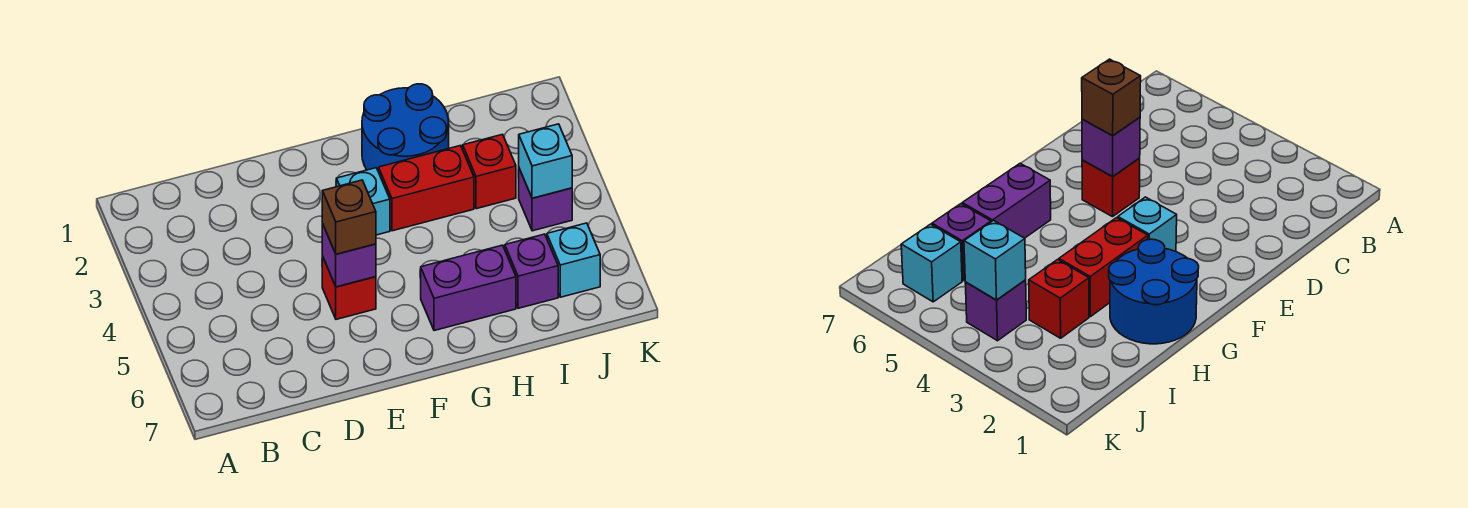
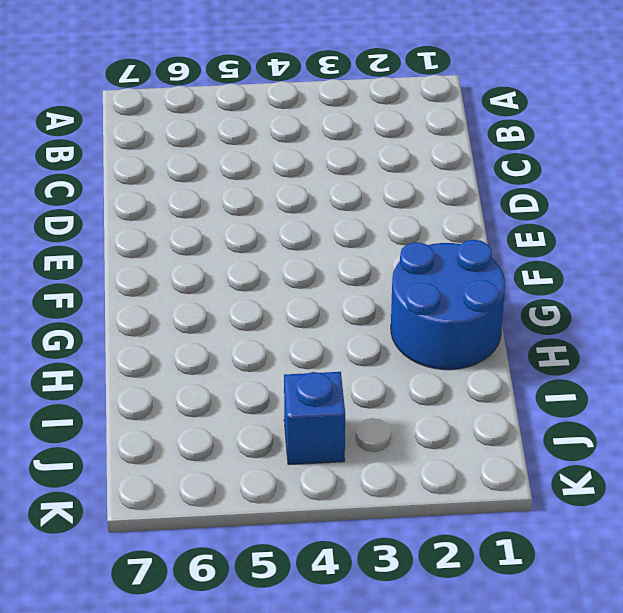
blue 1x1 brick [284,372,345,465] -> purple 1x1 brick [518,169,572,231]
none -> red 1x1 brick [322,256,376,319]
none -> cyan 1x1 brick [336,168,390,235]
none -> red 1x2 brick [379,146,474,231]

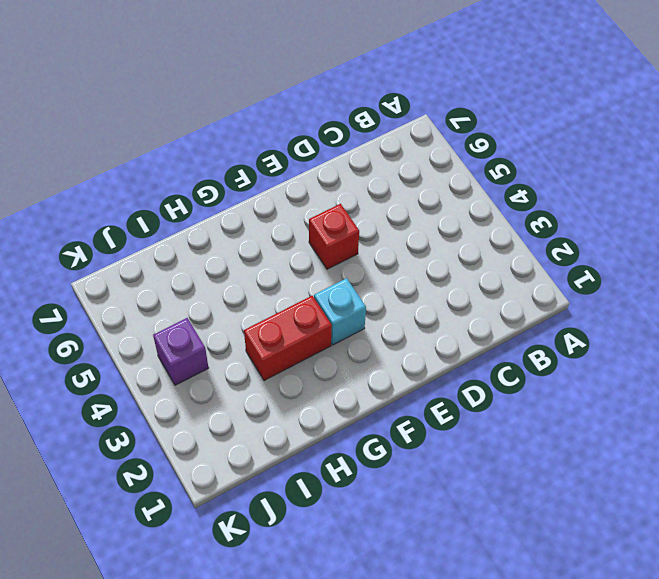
none -> blue 2x2 round brick [362,84,449,172]
none -> purple 1x2 brick [421,245,516,331]
none -> red 1x1 brick [463,134,516,209]

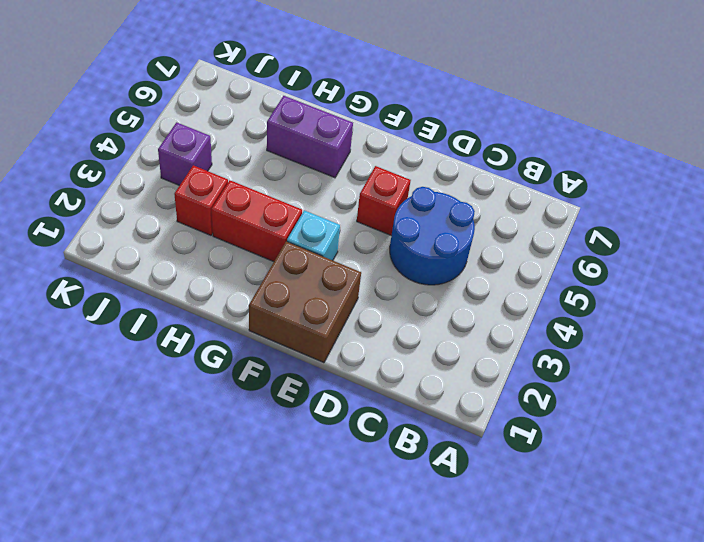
blue 2x2 round brick [390,187,475,285] -> blue 2x2 round brick moved to [362,84,449,172]
brown 2x2 brick [249,241,361,363] -> none
none -> purple 1x1 brick [505,234,558,308]
none -> cyan 1x1 brick [547,223,600,297]
none -> purple 1x1 brick [322,224,376,287]

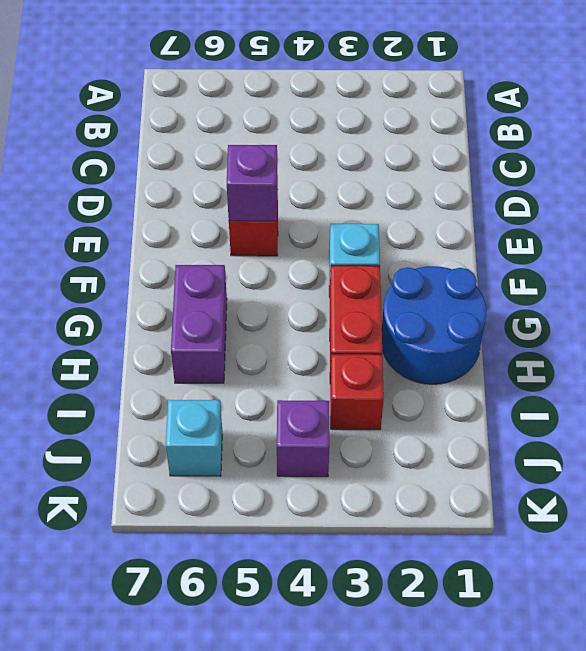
none -> purple 1x1 brick [505,234,558,308]
none -> cyan 1x1 brick [519,124,572,198]
none -> brown 1x1 brick [322,180,376,254]

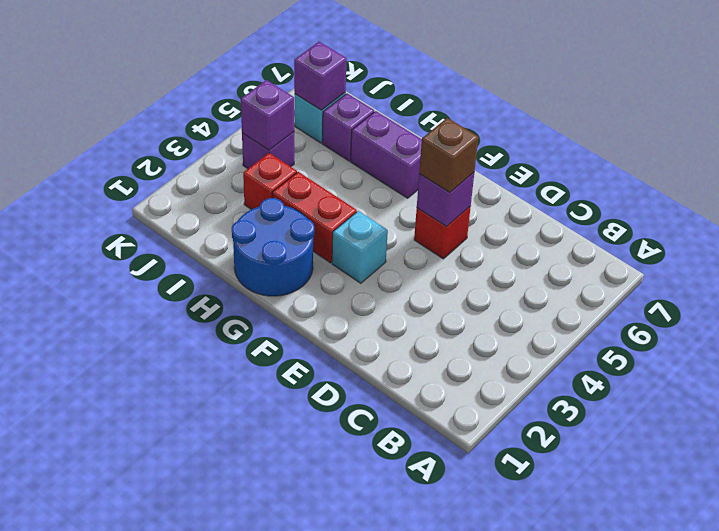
purple 1x1 brick [241,80,294,150] -> cyan 1x1 brick [519,124,572,198]
purple 1x1 brick [294,42,347,110] -> none

